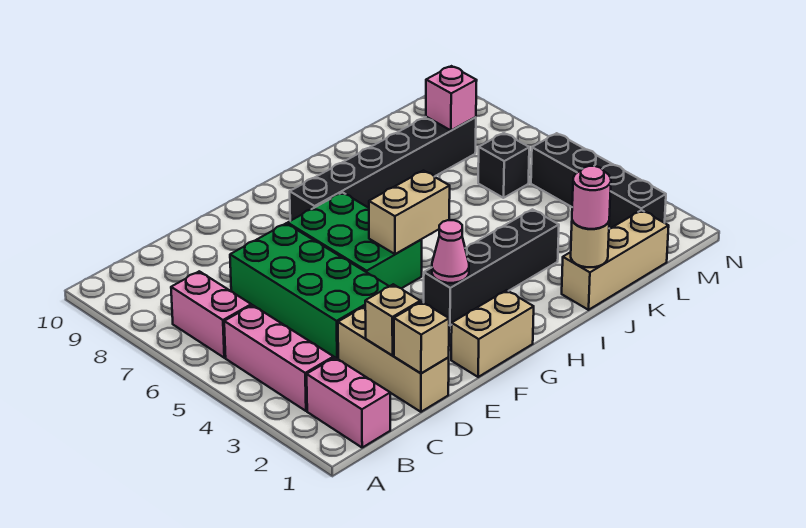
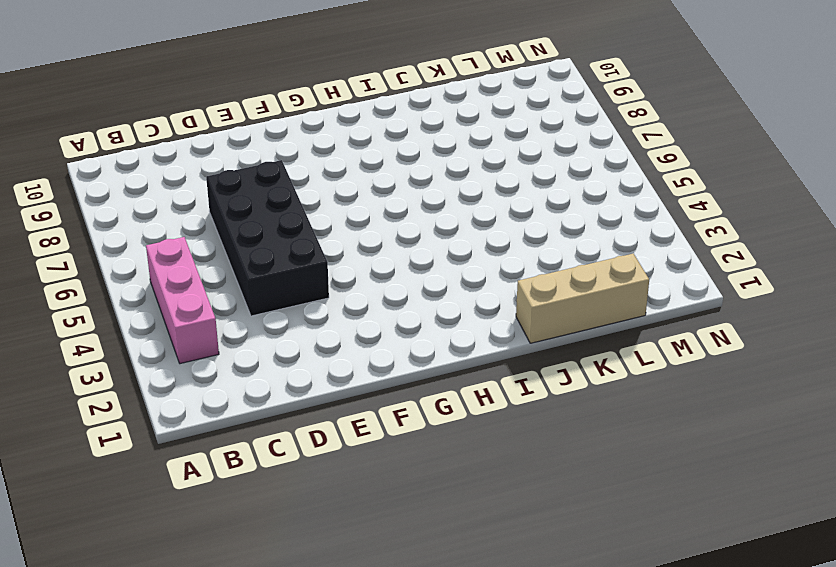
black 2x4 brick [206,160,329,316] -> green 2x4 brick [230,223,389,359]
none -> pink 1x2 brick [307,357,390,447]
none -> pink 1x2 brick [171,271,251,358]
none -> tan 1x3 brick [338,306,449,412]

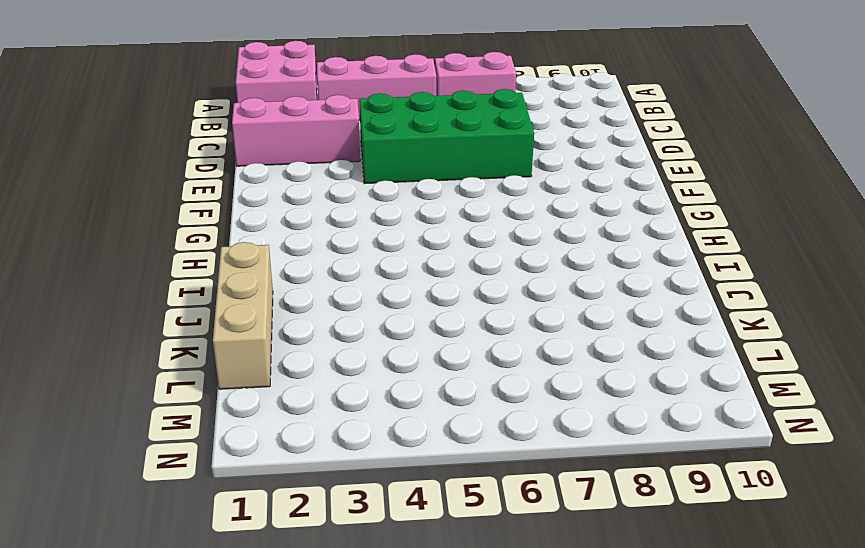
pink 2x2 brick [236,41,317,103] -> pink 1x2 brick [307,357,390,447]
pink 1x3 brick [232,95,360,166] -> tan 1x3 brick [338,306,449,412]
none -> tan 1x2 brick [451,290,534,377]
none -> green 2x3 brick [288,192,422,288]
none -> black 1x4 brick [424,209,559,325]

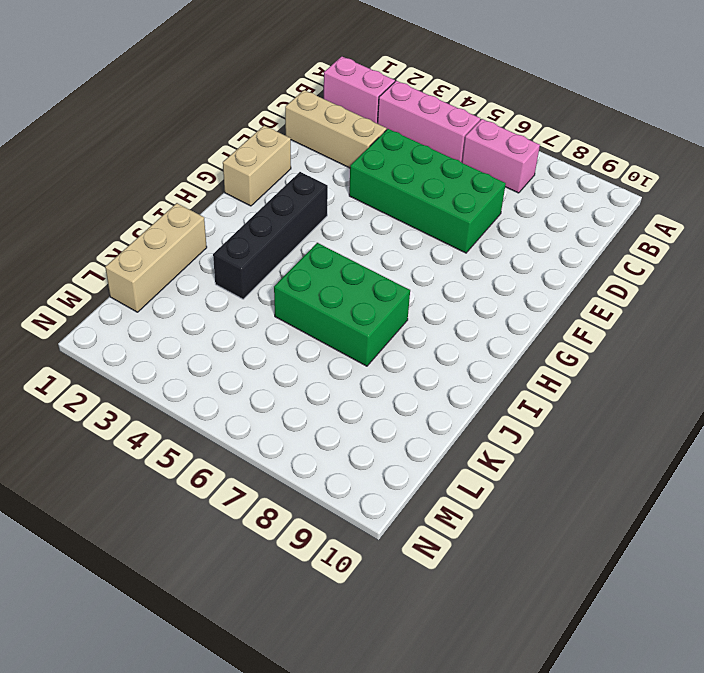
green 2x3 brick [274,243,410,366] -> green 2x3 brick moved to [288,192,422,288]
none -> black 1x6 brick [290,117,476,221]
none -> black 1x1 brick [478,133,529,198]
none -> black 1x4 brick [531,133,666,229]

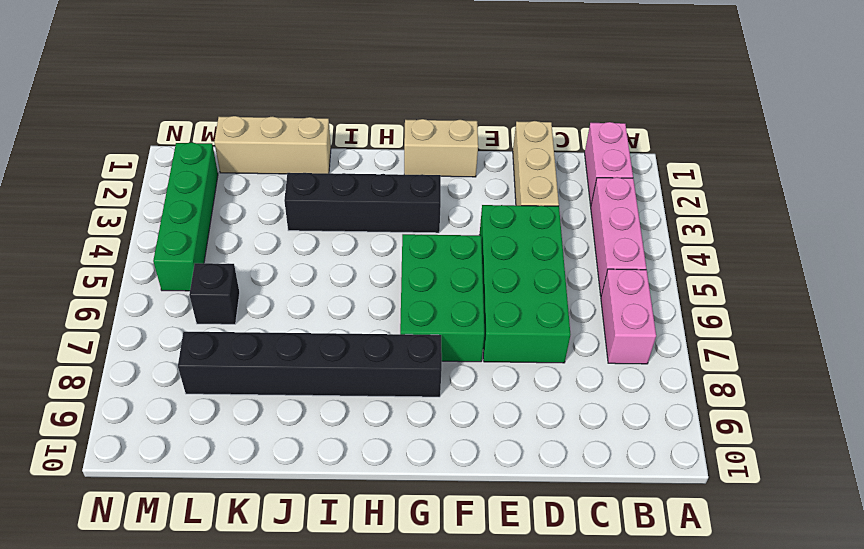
green 1x4 brick [153,142,218,291] -> black 1x4 brick [531,133,666,229]
none -> tan 1x1 brick [394,302,449,373]
none -> tan 1x1 brick [365,284,420,356]
none -> pink 1x1 cone [432,220,469,283]

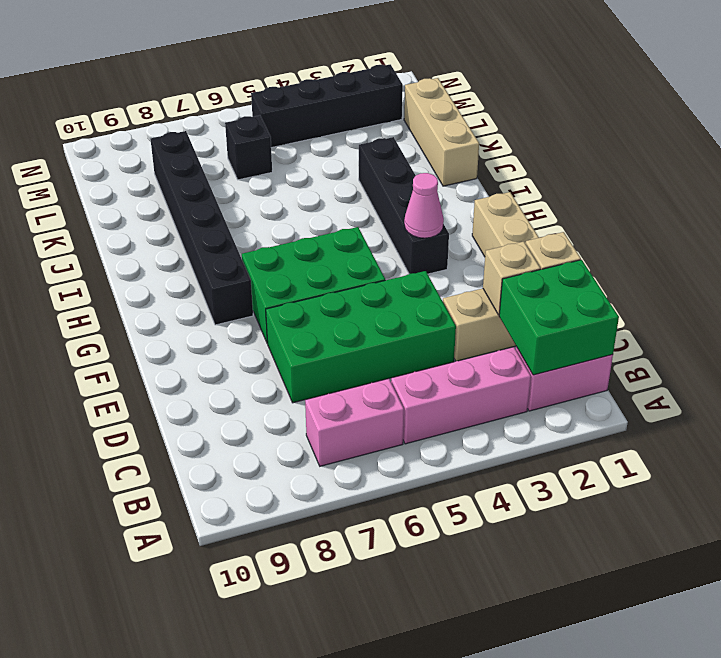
green 2x2 brick [499,260,619,375] -> none
none -> tan 1x2 brick [369,171,450,254]
none -> tan 1x1 round brick [571,221,609,267]
none -> pink 1x1 brick [426,66,477,130]

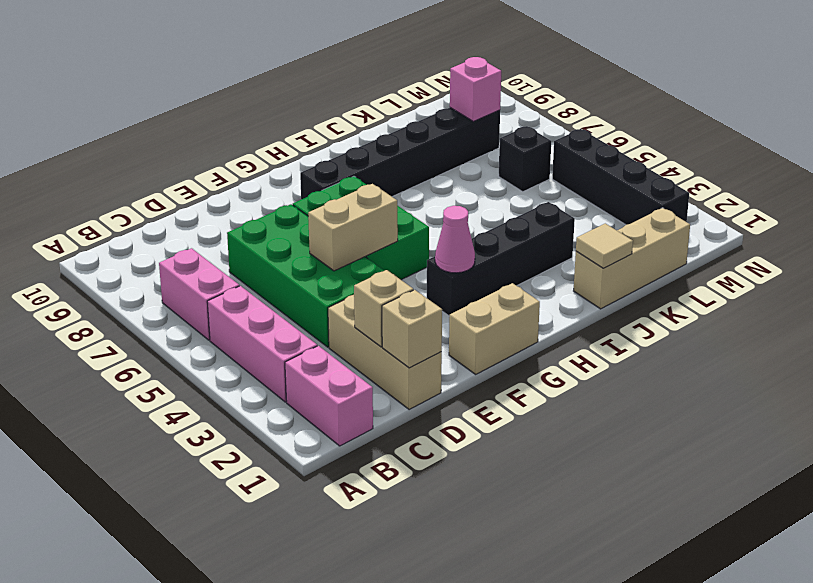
tan 1x2 brick [308,184,398,271] -> tan 1x2 brick moved to [369,171,450,254]
tan 1x1 tile [576,223,633,268] -> tan 1x1 round brick [571,221,609,267]
none -> pink 1x1 round brick [572,166,611,229]

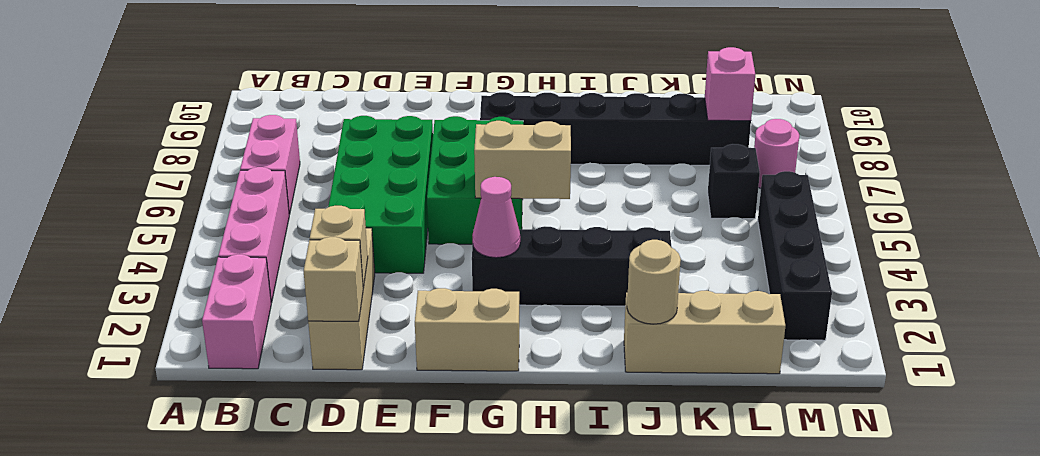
pink 1x1 round brick [754,119,799,189] -> pink 1x1 round brick moved to [572,166,611,229]

